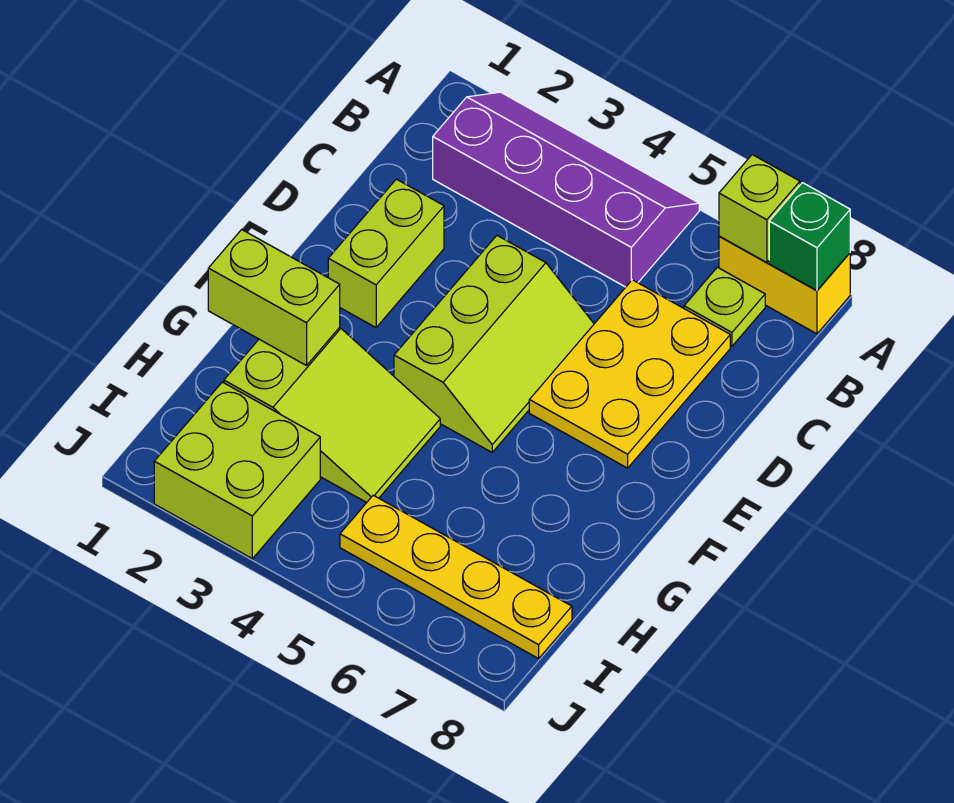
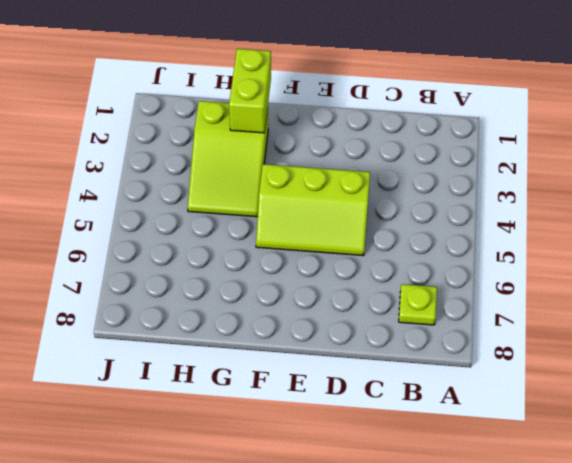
none -> purple 2x4 slope [433,92,699,287]
none -> yellow 1x2 brick [719,236,850,334]
none -> yellow 2x3 plate [529,280,730,468]

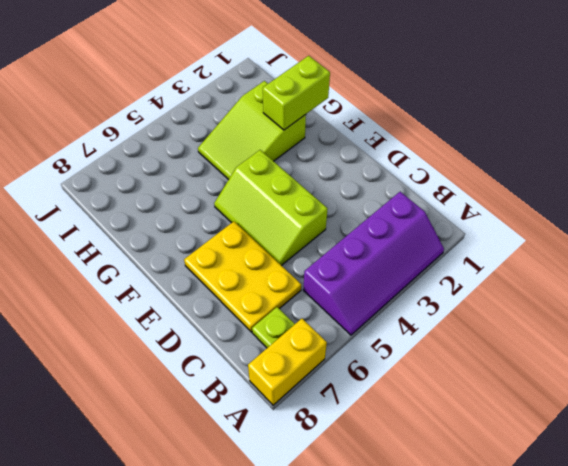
none -> lime 1x2 brick [328,179,444,327]
none -> lime 2x2 brick [154,382,320,559]
none -> yellow 1x4 plate [340,495,572,659]

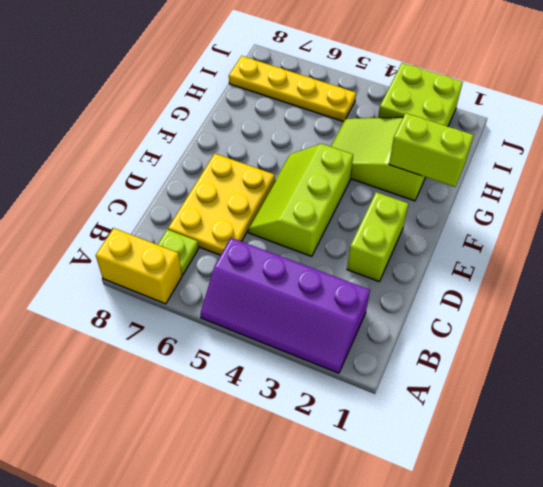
none -> lime 1x1 brick [719,155,800,262]
none -> green 1x1 brick [769,183,850,290]

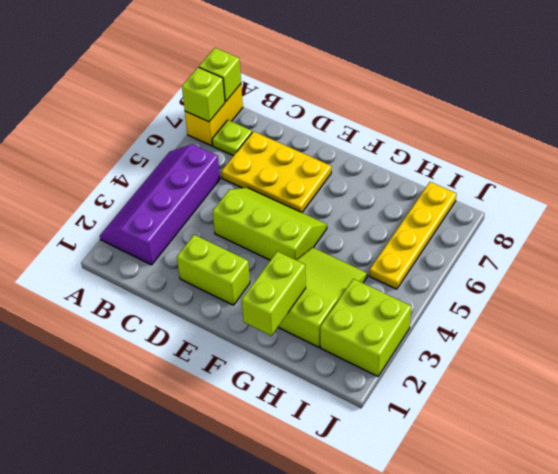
lime 1x1 brick [199,48,241,102] -> green 1x1 brick [769,183,850,290]

